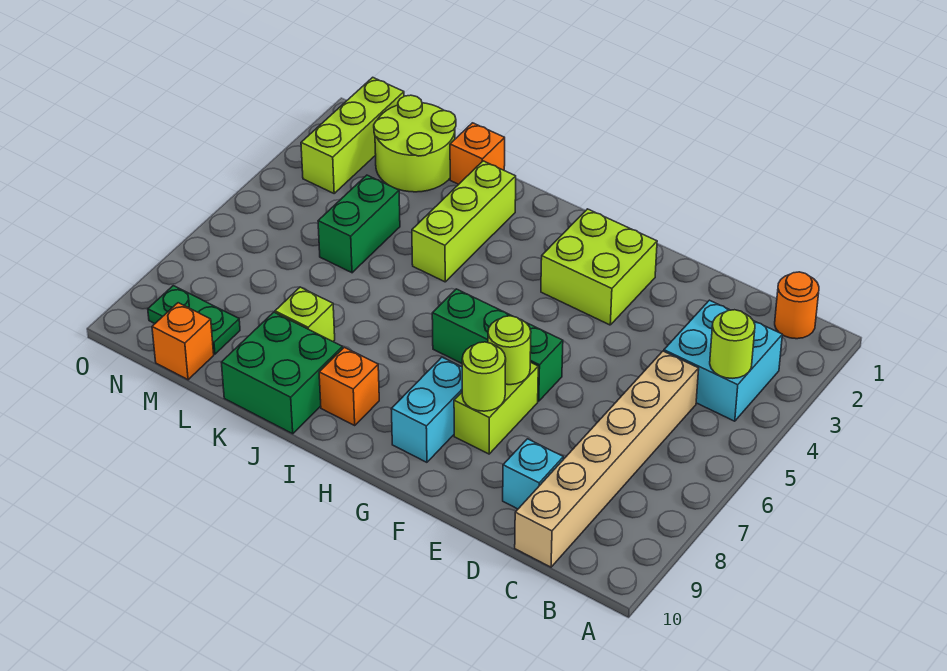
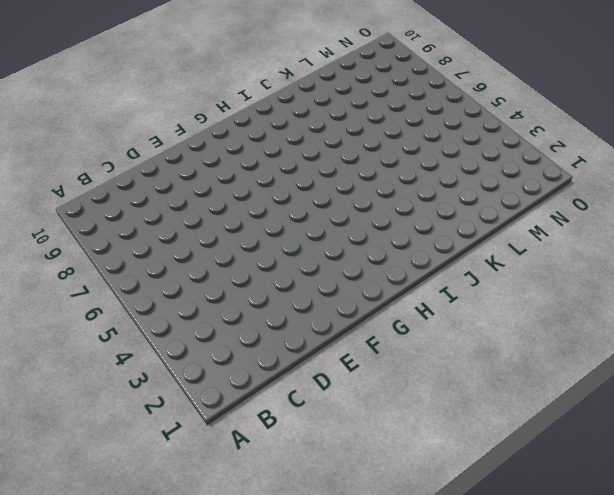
none -> orange 1x1 round brick [775,272,819,339]
none -> cyan 2x2 brick [664,300,782,421]
none -> tan 1x6 brick [515,351,699,567]

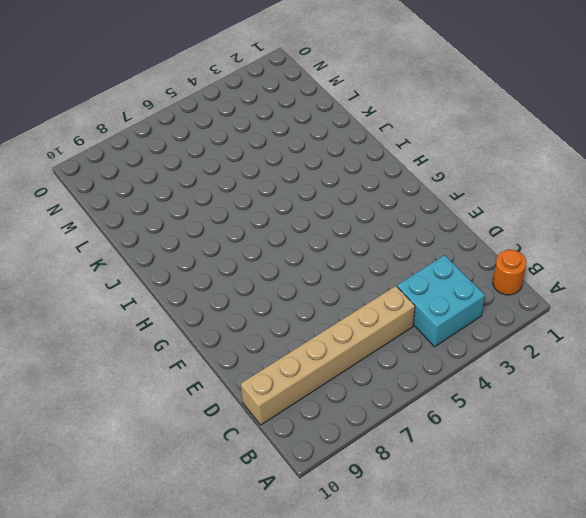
none -> cyan 1x1 brick [503,439,563,509]
none -> lime 2x2 brick [541,209,657,325]
none -> green 1x3 brick [432,289,563,401]

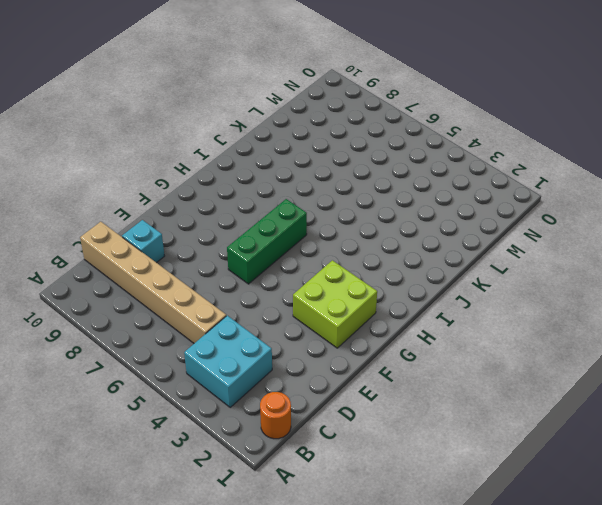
none -> lime 1x2 brick [454,362,538,454]
none -> cyan 1x2 brick [391,357,462,462]
none -> orange 1x1 brick [319,347,379,425]

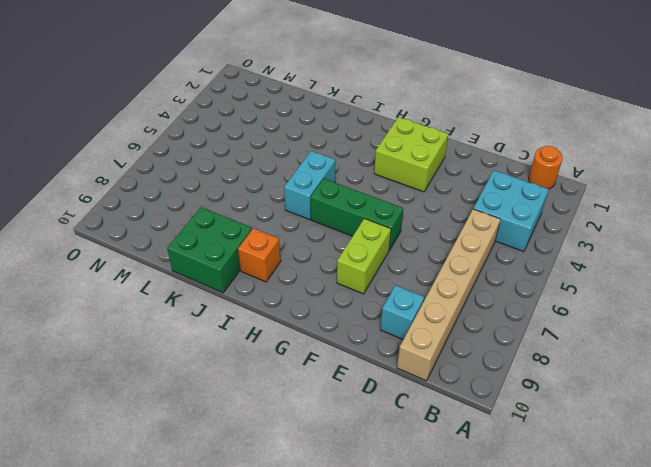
cyan 1x2 brick [284,151,336,220] -> cyan 1x2 brick moved to [391,357,462,462]
none -> lime 1x3 brick [412,161,516,282]
none -> orange 1x1 brick [450,123,505,184]
none -> lime 1x1 brick [275,287,335,341]

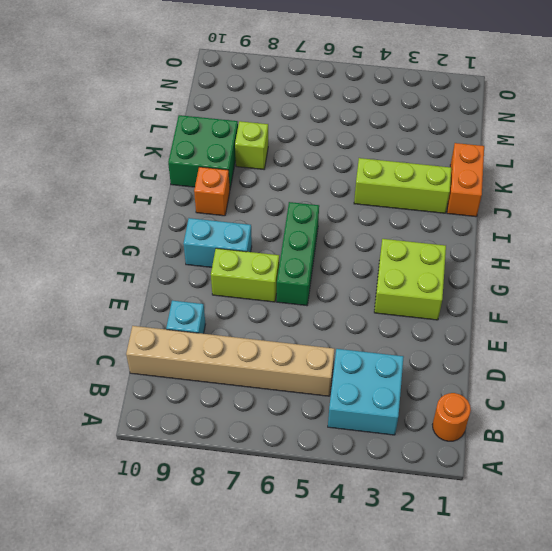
orange 1x2 brick [447,143,484,217] -> orange 1x1 brick [450,123,505,184]
none -> lime 2x2 round brick [374,95,456,192]
none -> green 1x2 brick [318,175,400,273]
none -> green 1x2 plate [148,286,240,354]

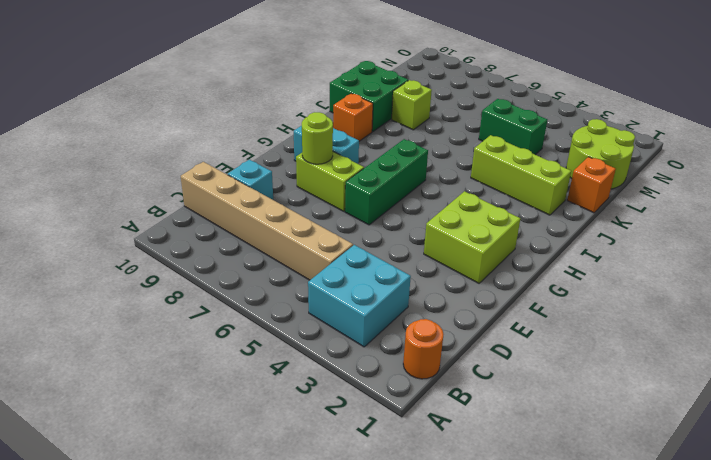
none -> green 1x2 plate [148,286,240,354]
none -> orange 1x1 brick [152,303,214,380]
none -> lime 1x3 brick [301,77,404,193]

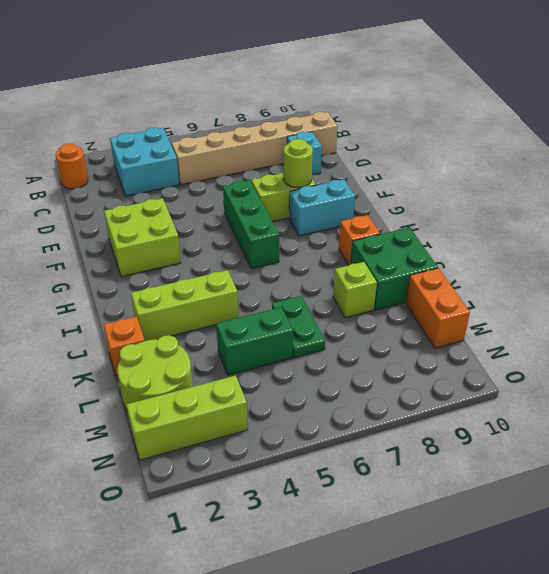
green 1x2 plate [272,296,325,358] -> green 1x2 plate moved to [148,286,240,354]
orange 1x2 brick [406,268,470,348] -> orange 1x1 brick [152,303,214,380]
none -> lime 1x1 round brick [710,310,755,378]
none -> lime 1x1 round brick [488,316,531,385]

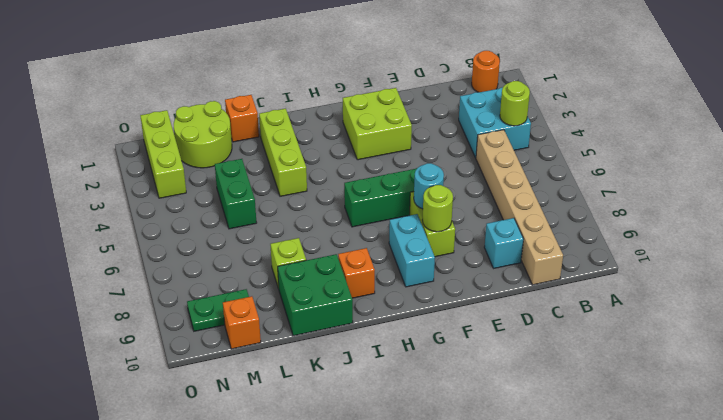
cyan 1x1 round brick [414,163,444,209] -> lime 1x1 round brick [488,316,531,385]

